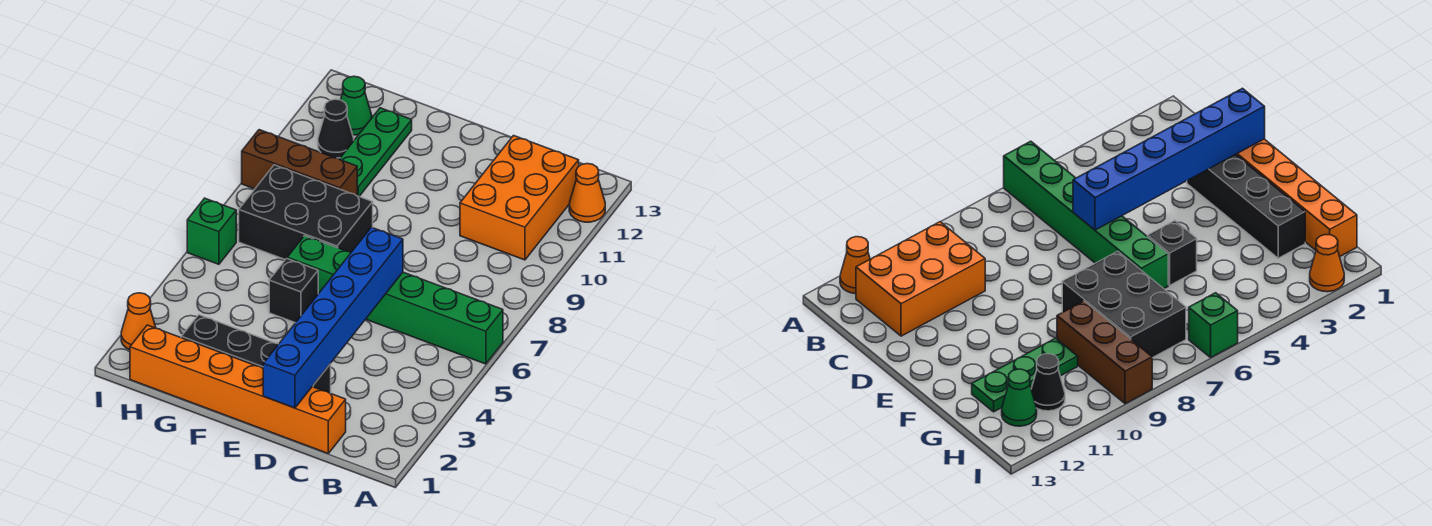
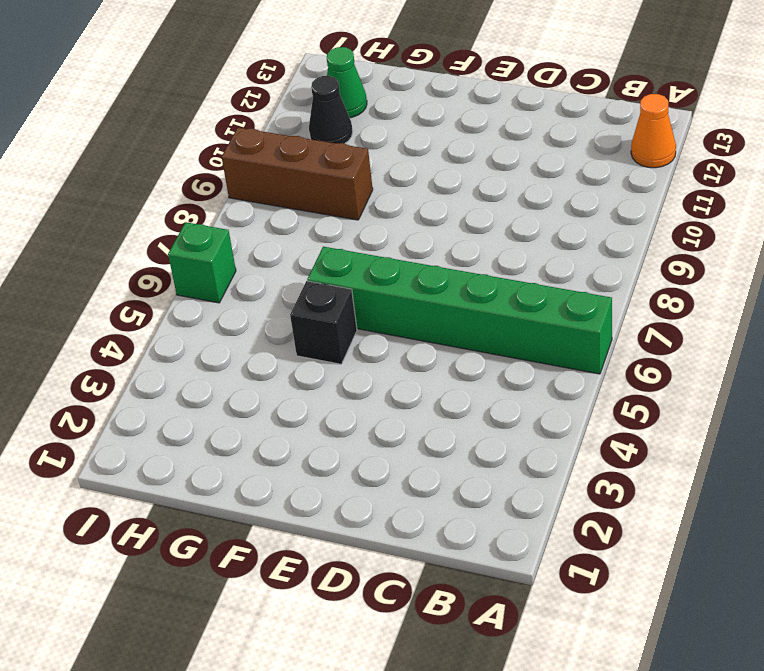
none -> orange 2x3 brick [460,136,579,260]
none -> orange 1x6 brick [130,325,346,453]
none -> black 1x4 brick [181,315,331,393]

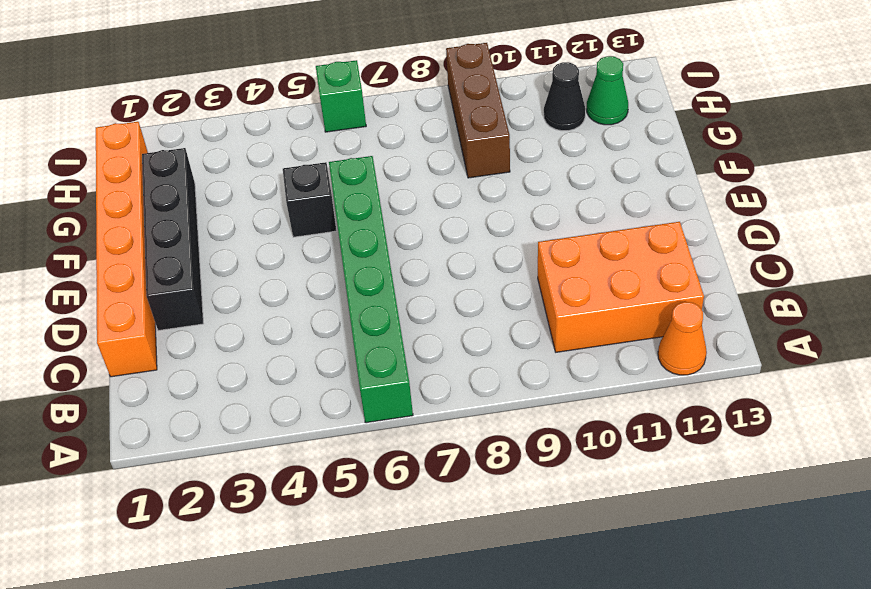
none -> black 2x3 brick [239,165,373,260]
none -> green 1x3 plate [340,108,412,196]
none -> orange 1x1 cone [121,293,156,350]

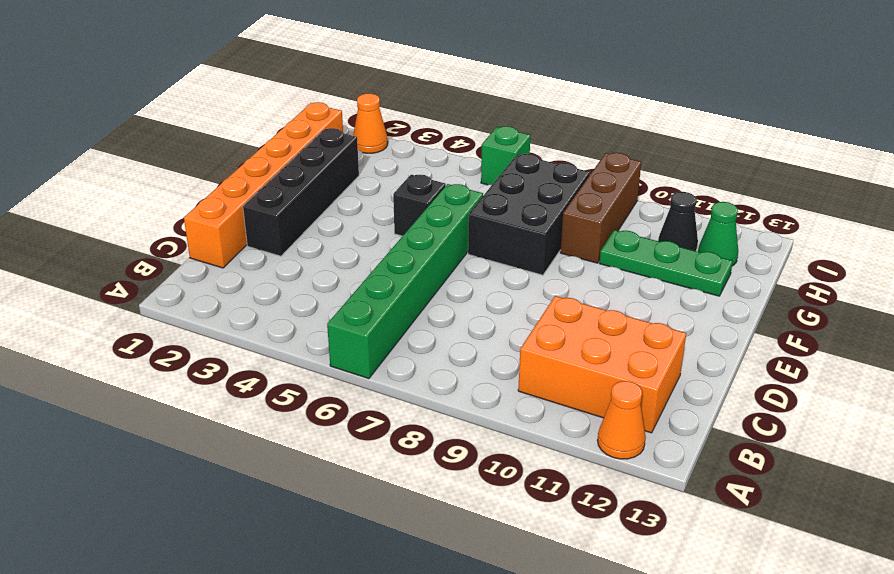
none -> blue 1x6 brick [263,227,403,408]

